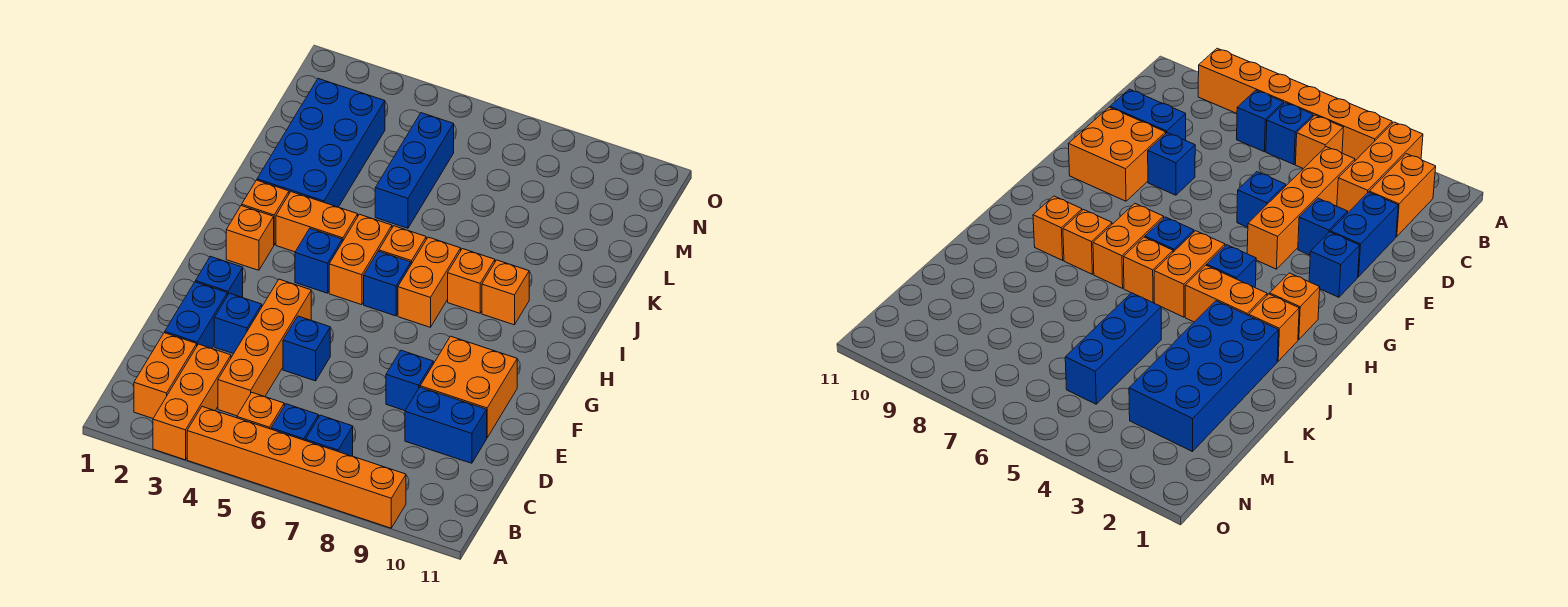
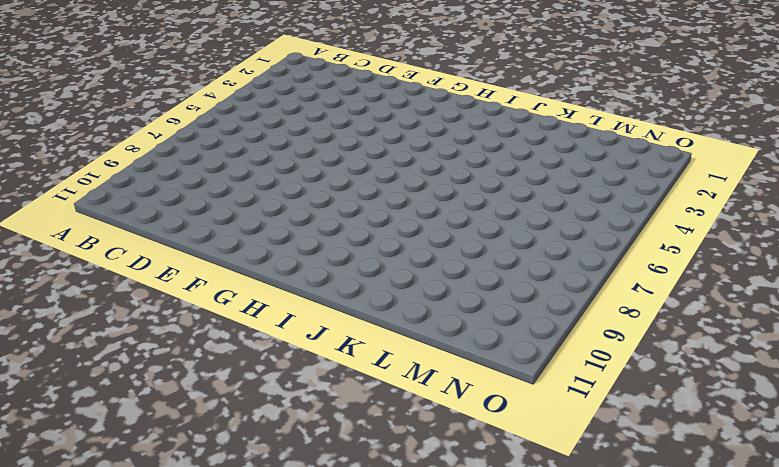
none -> orange 1x3 brick [153,344,231,460]
none -> orange 1x6 brick [187,407,406,528]
none -> orange 1x2 brick [134,333,197,418]

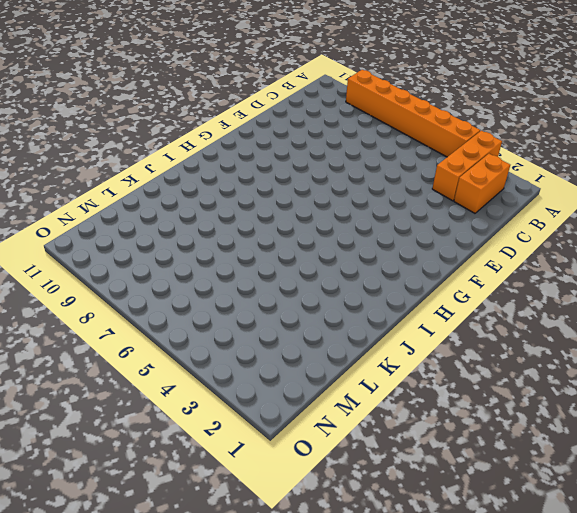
none -> orange 1x1 brick [237,393,284,429]
none -> blue 1x1 brick [271,404,319,441]
none -> blue 1x1 brick [306,415,353,456]

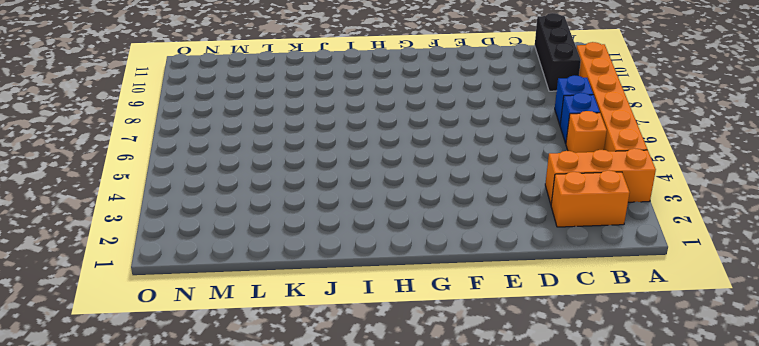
black 1x3 brick [535,13,581,91] -> none
none -> orange 1x4 brick [218,279,311,416]
none -> blue 1x2 brick [165,282,227,348]
none -> blue 1x2 brick [405,387,487,463]

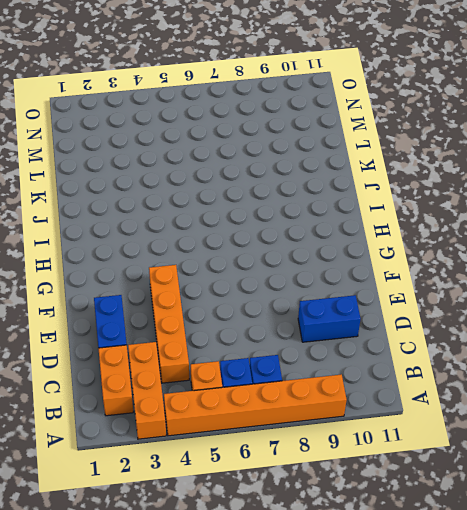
none -> blue 1x1 brick [214,293,262,354]
none -> blue 1x1 brick [283,316,330,381]
none -> blue 1x1 brick [386,350,433,411]

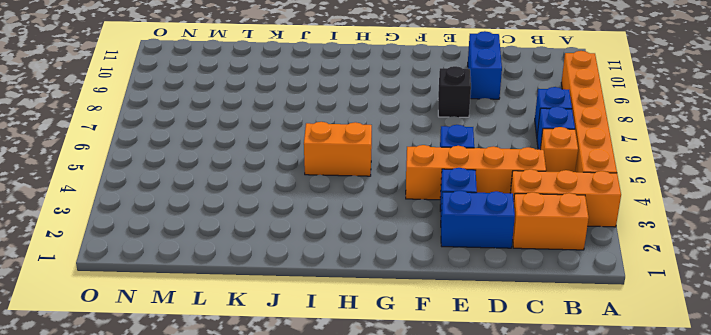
black 1x1 brick [438,66,471,117] -> blue 1x1 brick [386,350,433,411]
none -> orange 2x2 brick [420,336,517,438]
none -> blue 1x1 brick [196,256,243,298]
none -> orange 1x1 brick [226,206,274,270]

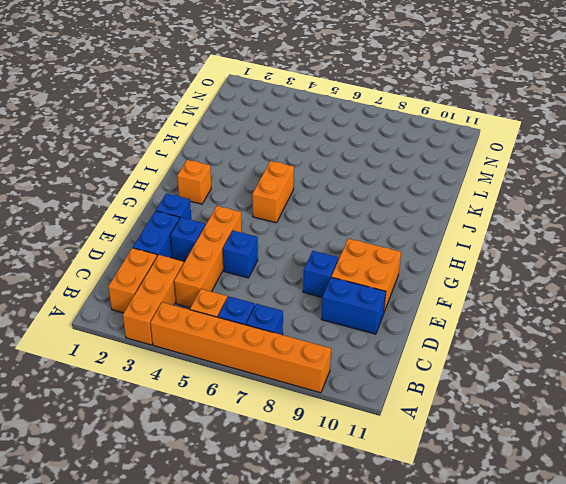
none -> blue 1x1 brick [295,229,342,293]
none -> blue 1x1 brick [364,251,411,316]
none -> orange 1x2 brick [398,237,461,327]

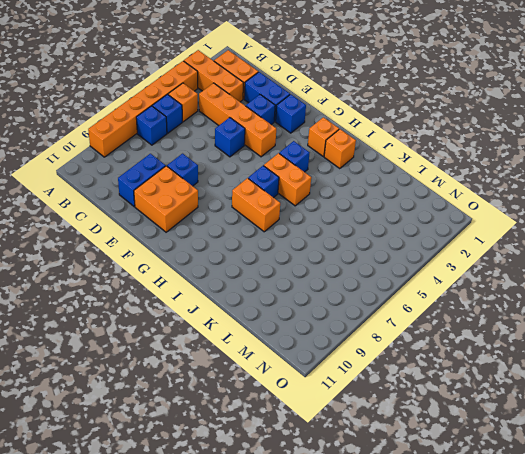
none -> orange 1x2 brick [276,192,358,252]
none -> orange 1x1 brick [379,226,426,264]
none -> orange 1x1 brick [448,249,495,313]

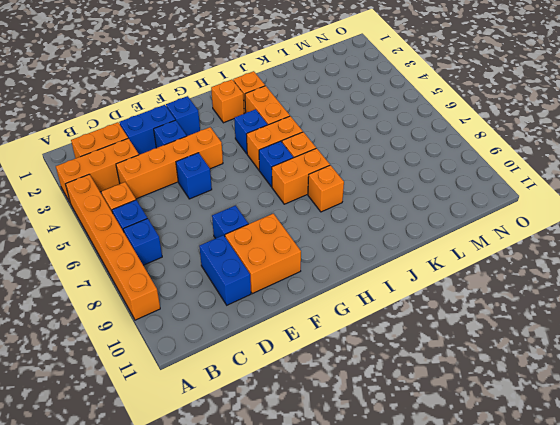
none -> orange 1x1 brick [482,260,529,325]
none -> blue 2x4 brick [257,79,385,207]
none -> blue 1x3 brick [375,113,454,228]

